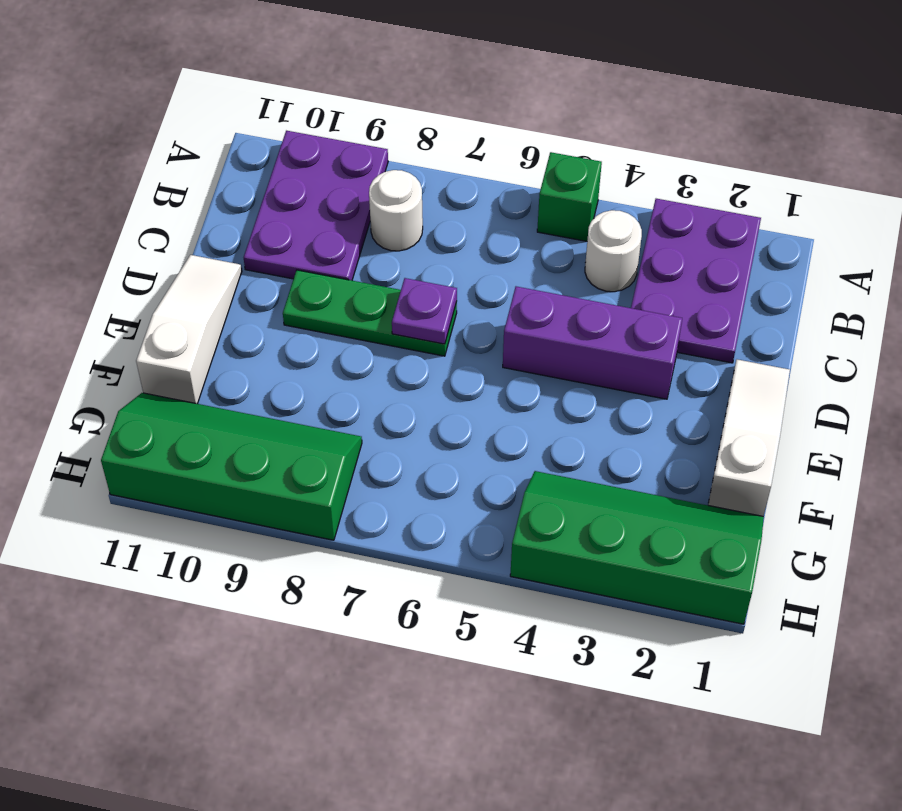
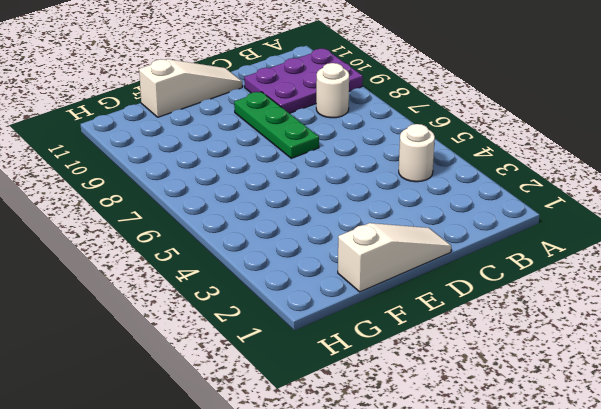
none -> purple 2x3 plate [631,199,761,363]
none -> green 1x1 brick [537,152,602,241]
none -> purple 1x3 brick [503,286,682,399]

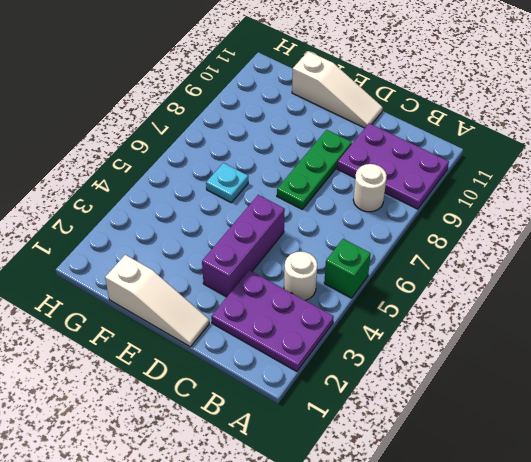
cyan 1x1 plate [206,163,248,202] -> none
none -> green 2x4 slope [510,471,764,624]
none -> green 2x4 slope [101,393,362,540]
none -> purple 1x1 plate [392,278,457,344]

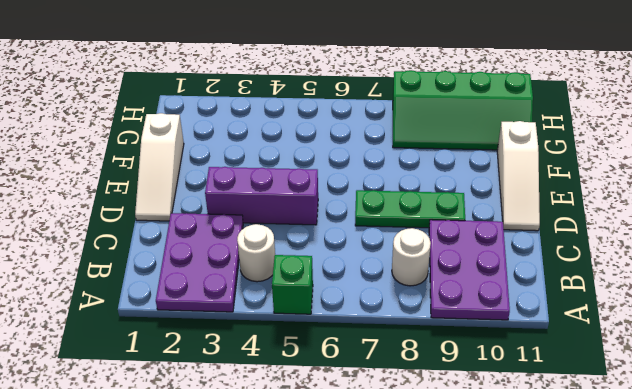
none -> green 2x4 slope [510,471,764,624]
none -> purple 1x1 plate [392,278,457,344]

